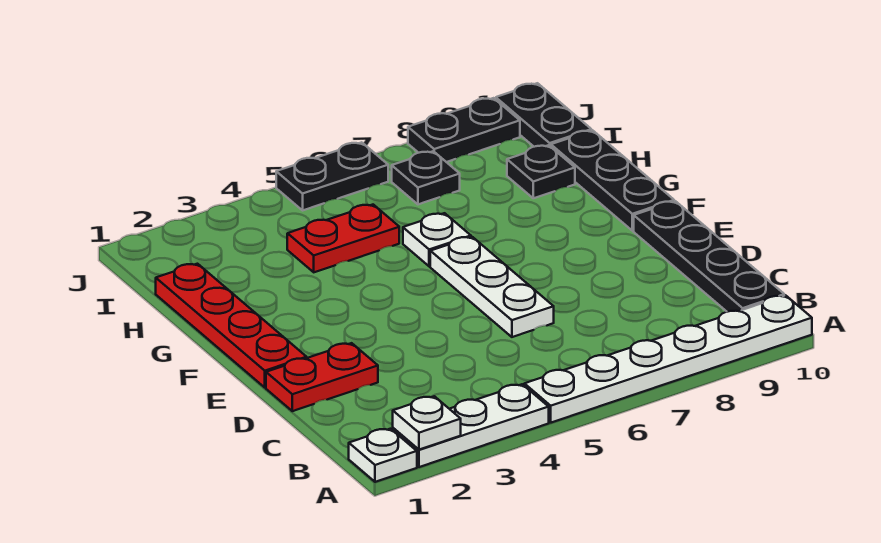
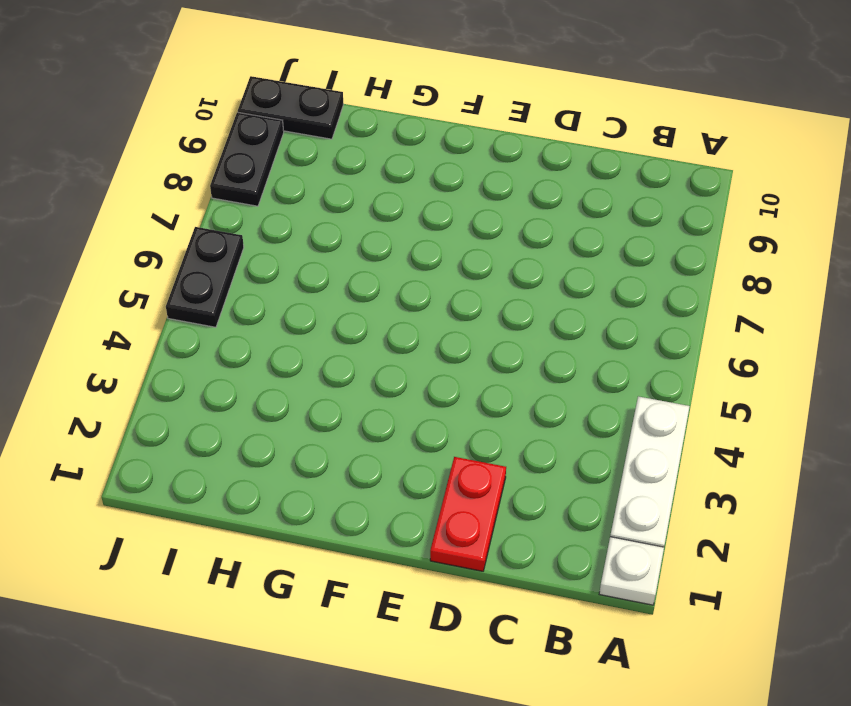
none -> white 1x6 plate [524,295,812,423]
none -> black 1x4 plate [634,201,784,312]
none -> white 1x3 plate [430,237,554,337]

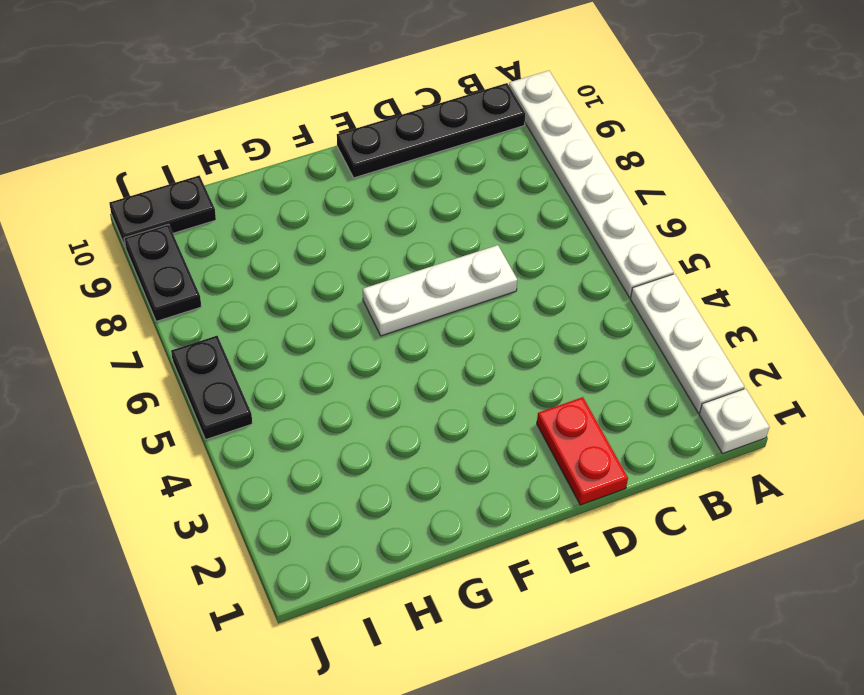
none -> red 1x4 plate [156,264,307,388]
none -> black 1x3 plate [551,130,674,231]
none -> white 1x1 plate [403,213,471,266]

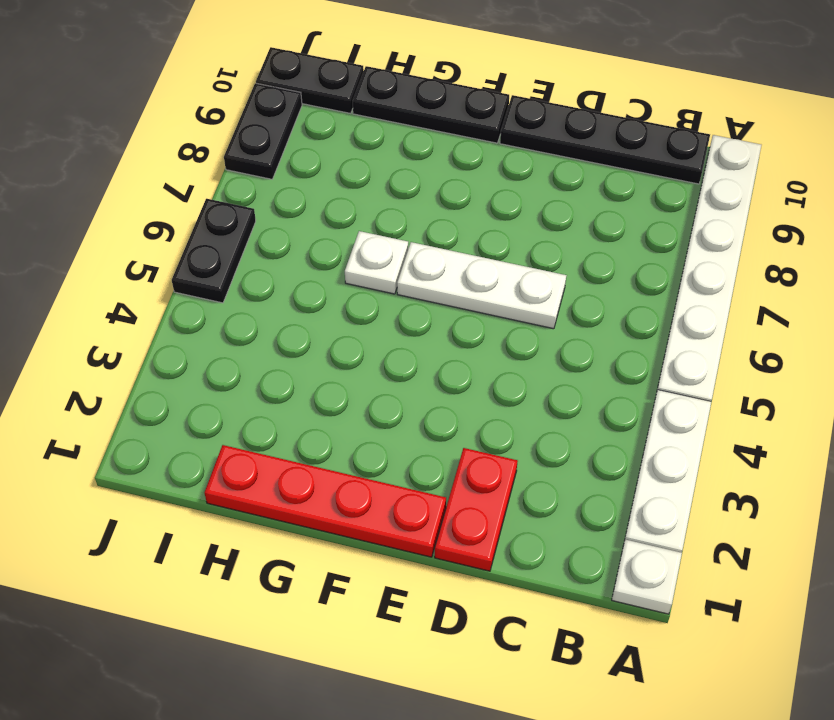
none -> red 1x2 plate [287,205,399,272]
none -> black 1x1 plate [507,145,575,198]
none -> black 1x1 plate [392,151,460,204]

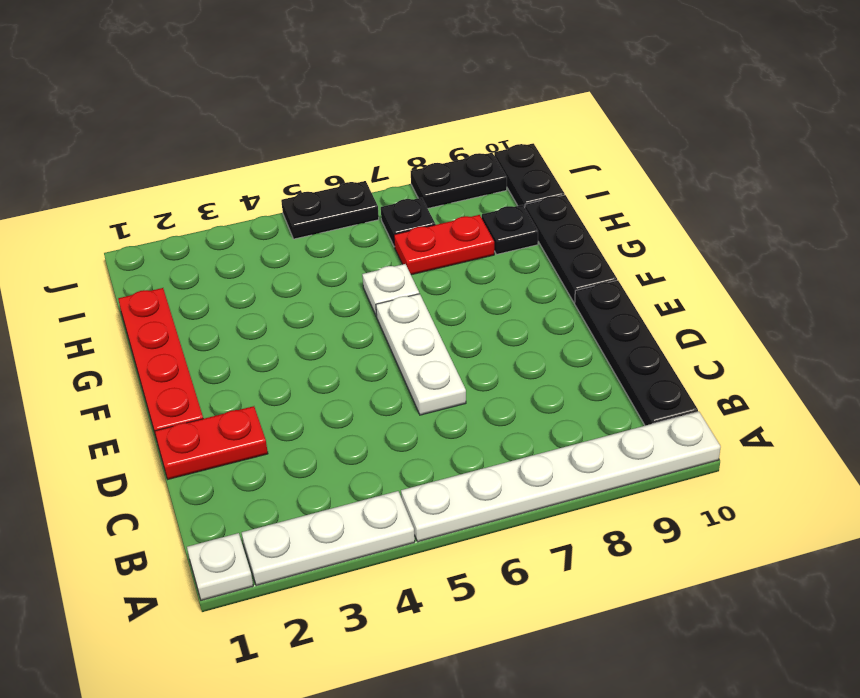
red 1x2 plate [394,215,494,275] -> red 1x2 plate moved to [287,205,399,272]
none -> white 1x1 plate [393,396,461,450]

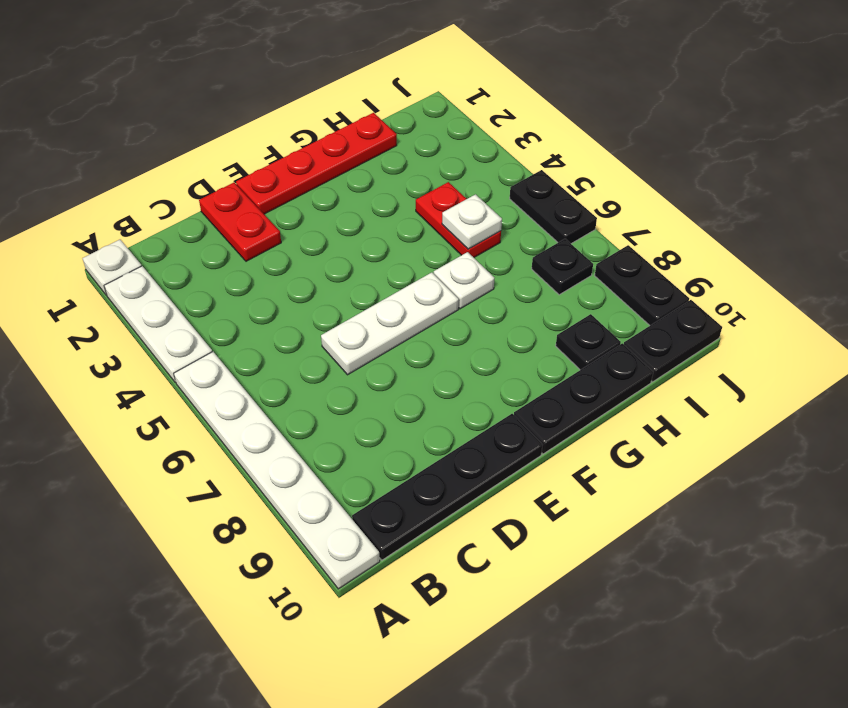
white 1x1 plate [442,194,502,249] -> white 1x1 plate moved to [393,396,461,450]

